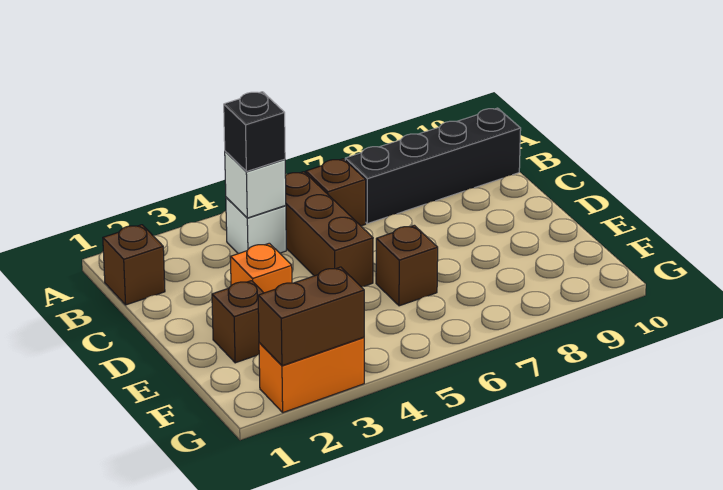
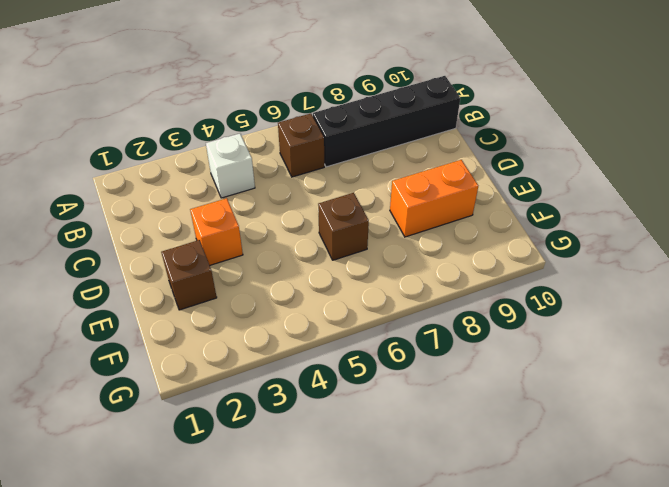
orange 1x2 brick [390,160,478,237] -> orange 1x2 brick moved to [259,337,364,412]
none -> brown 1x1 brick [103,225,165,305]
none -> brown 1x3 brick [285,172,373,287]
none -> white 1x1 brick [225,151,286,218]

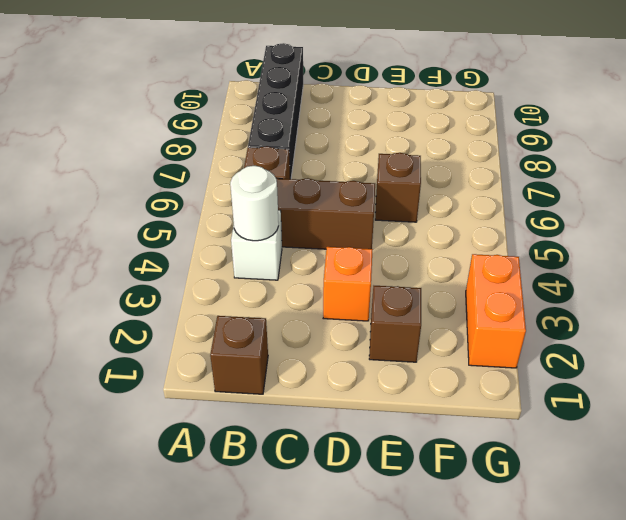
white 1x1 round brick [230,166,279,241] -> white 1x1 brick [225,151,286,218]
none -> brown 1x2 brick [258,267,364,366]
none -> black 1x1 brick [224,92,285,172]

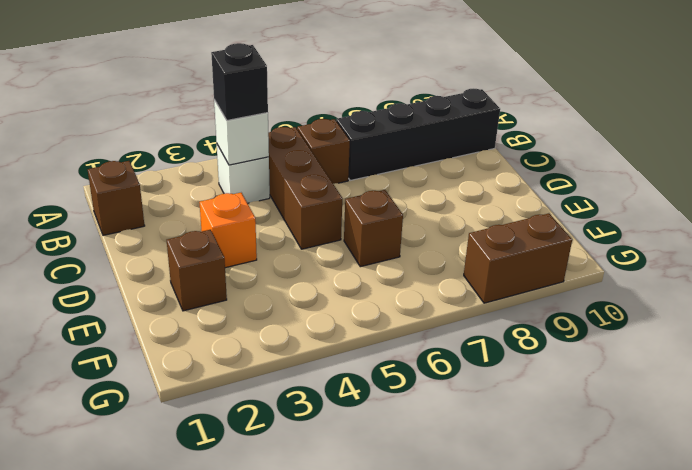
brown 1x2 brick [464,213,572,303] -> brown 1x2 brick moved to [258,267,364,366]
none -> orange 1x2 brick [259,337,364,412]

